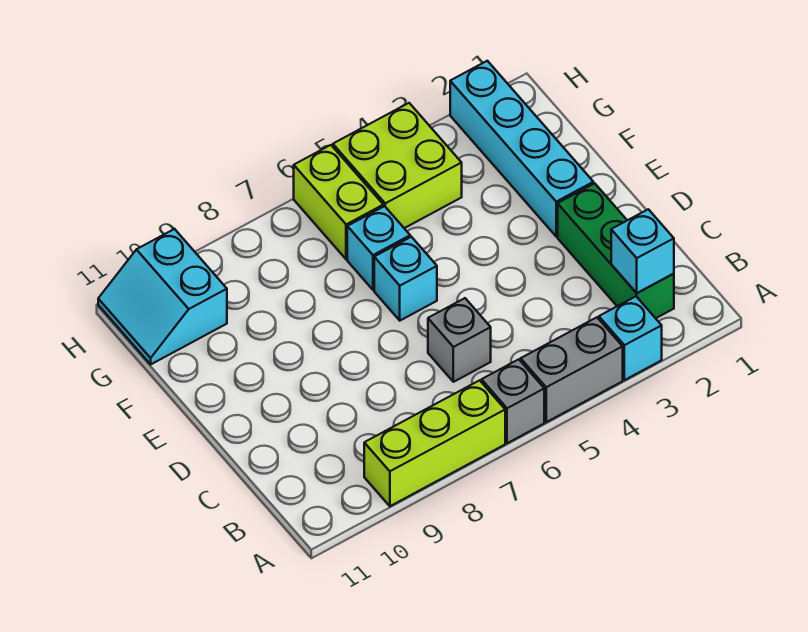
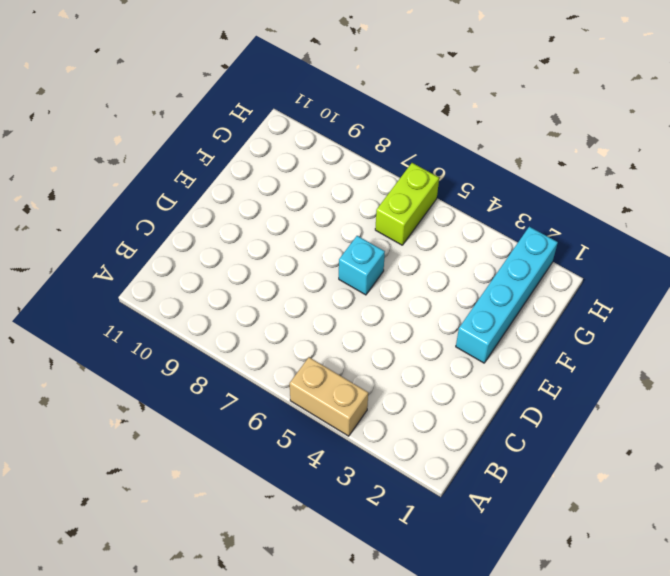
tan 1x2 brick [290,357,368,436] -> grey 1x2 brick [521,317,623,422]
none -> cyan 1x1 brick [599,297,662,380]
none -> grey 1x1 brick [482,359,544,443]
none -> lime 1x3 brick [364,380,505,506]

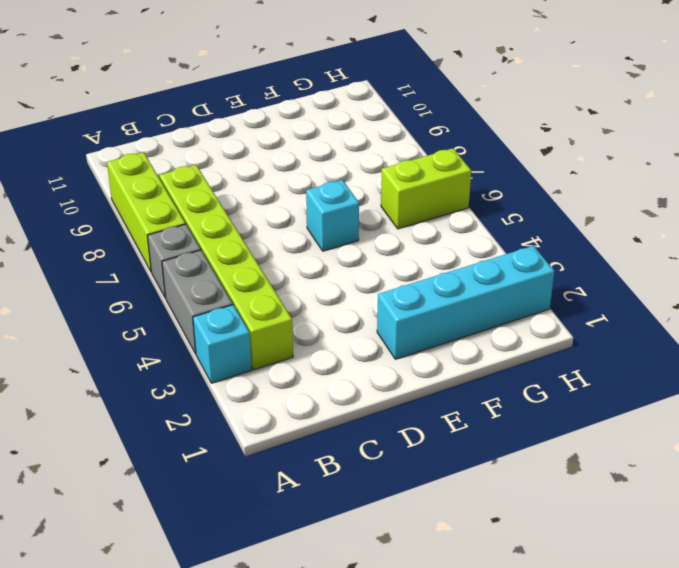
lime 1x6 brick [159,165,293,370] -> none
none -> green 1x3 brick [558,183,674,318]
none -> grey 1x1 brick [428,298,491,382]
none -> cyan 1x1 brick [347,206,410,290]

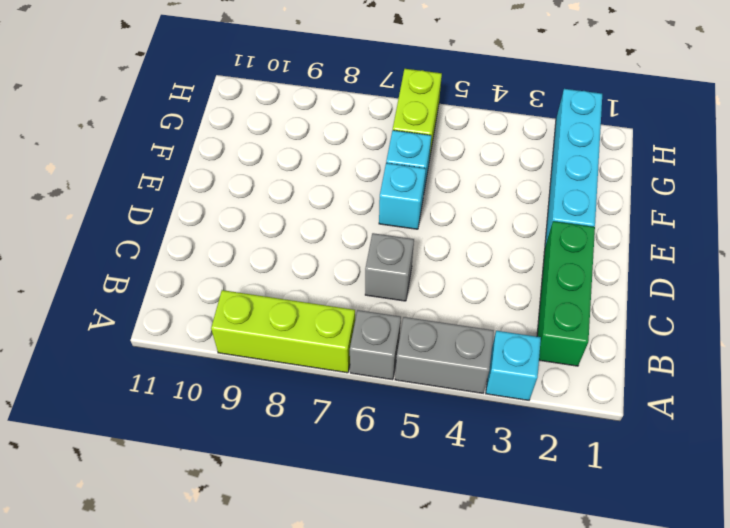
none -> lime 2x2 brick [333,103,462,228]
none -> cyan 2x2 slope [98,229,227,364]
none -> cyan 1x1 brick [611,209,674,293]

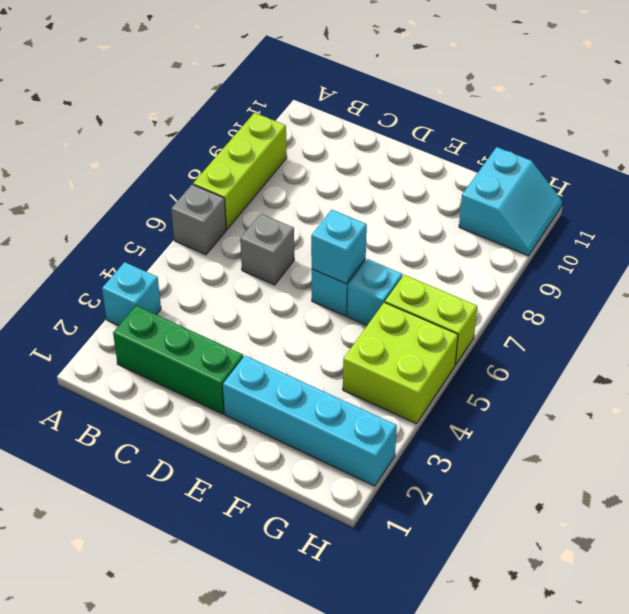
cyan 1x1 brick [311,210,367,284] -> cyan 1x1 brick moved to [611,209,674,293]
cyan 2x2 slope [459,147,562,256] -> cyan 2x2 slope turned to [98,229,227,364]
none -> grey 1x2 brick [521,317,623,422]

